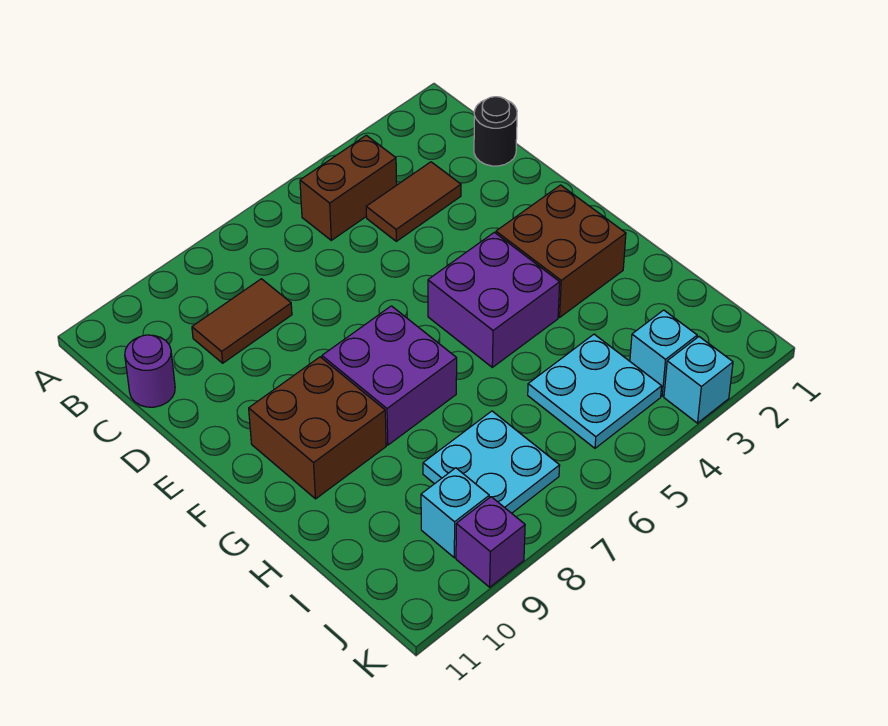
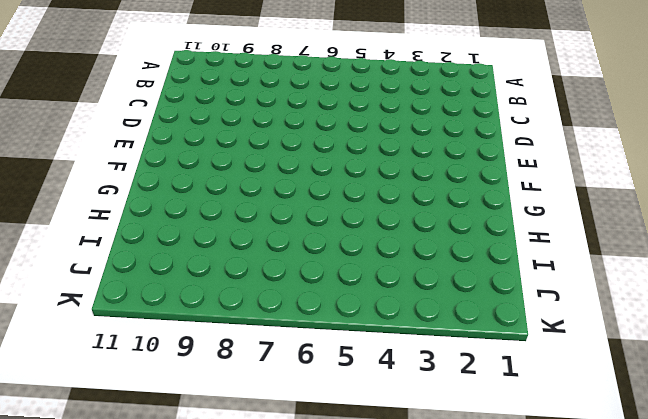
none -> brown 1x2 brick [300,135,397,240]
none -> black 1x1 round brick [474,97,517,166]
none -> brown 1x2 tile [366,162,461,241]

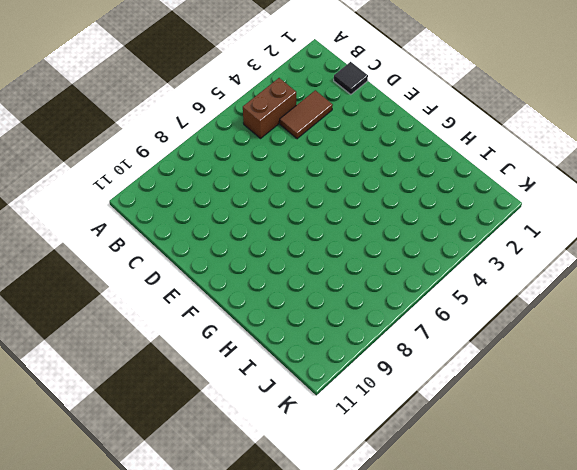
black 1x1 tile [334,62,368,95] -> black 1x1 round brick [474,97,517,166]
none -> brown 1x2 tile [192,279,292,363]
none -> purple 1x1 round brick [125,335,175,407]
none -> brown 2x2 brick [496,185,626,317]

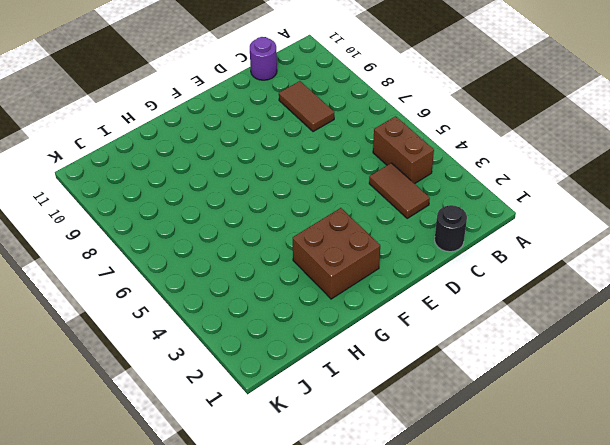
none -> purple 2x2 brick [428,232,560,367]
none -> purple 2x2 brick [322,306,457,445]
none -> brown 2x2 brick [249,357,386,499]

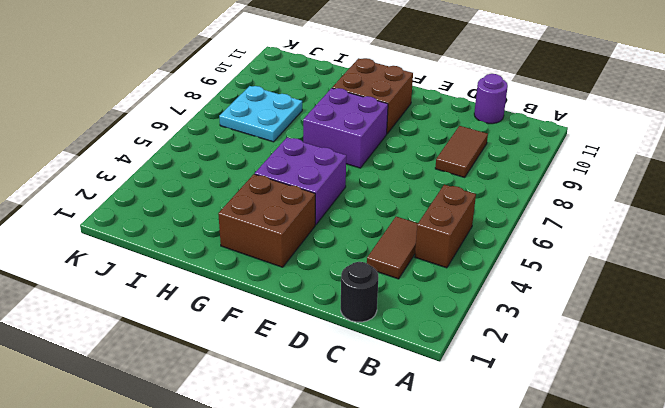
none -> cyan 2x2 plate [528,334,662,448]
none -> cyan 1x1 brick [630,310,697,396]
none -> cyan 1x1 brick [421,468,489,558]

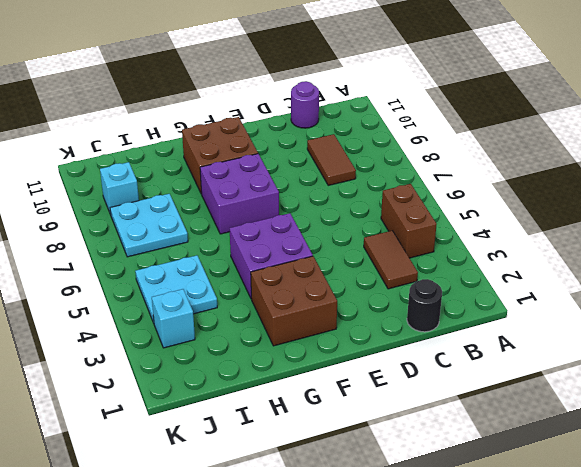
none -> cyan 1x1 brick [664,337,733,423]
none -> purple 1x1 brick [456,497,525,587]

